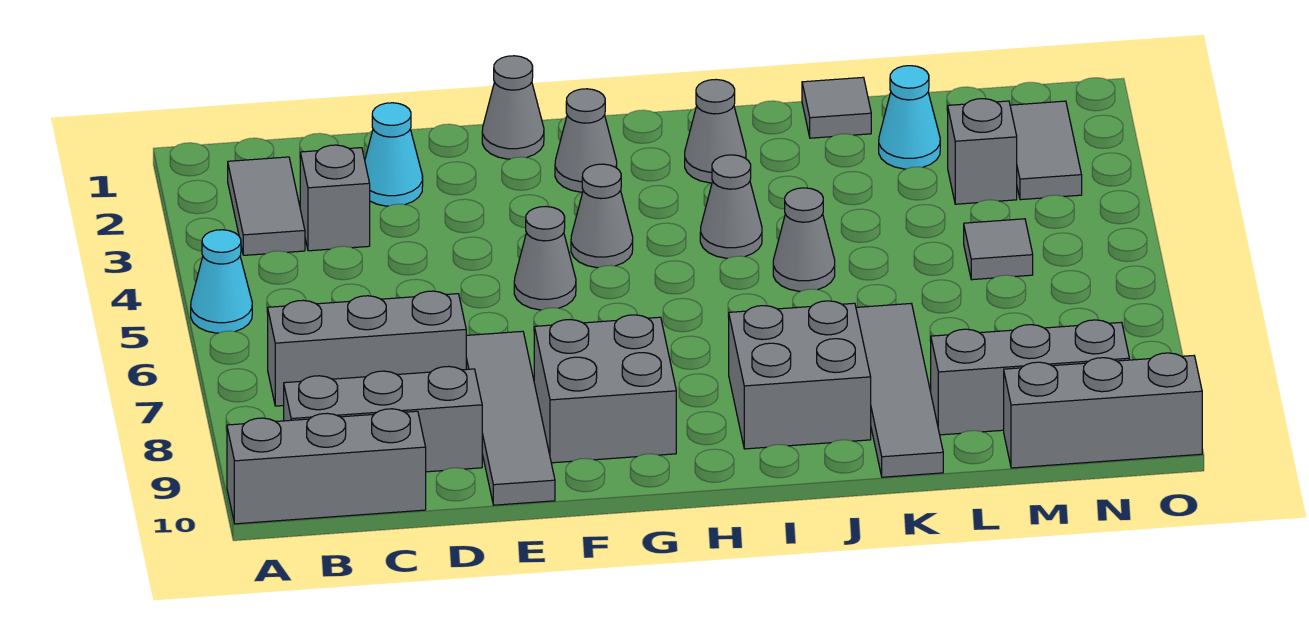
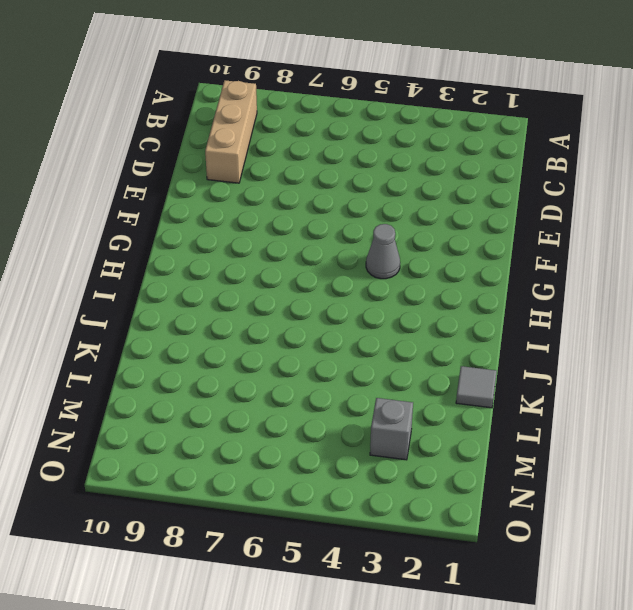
tan 1x3 brick [205,80,257,183] -> grey 1x3 brick [284,366,482,472]
none -> cyan 1x1 cone [191,230,252,333]
none -> grey 1x3 brick [227,409,426,524]
none -> grey 1x2 tile [228,157,305,255]

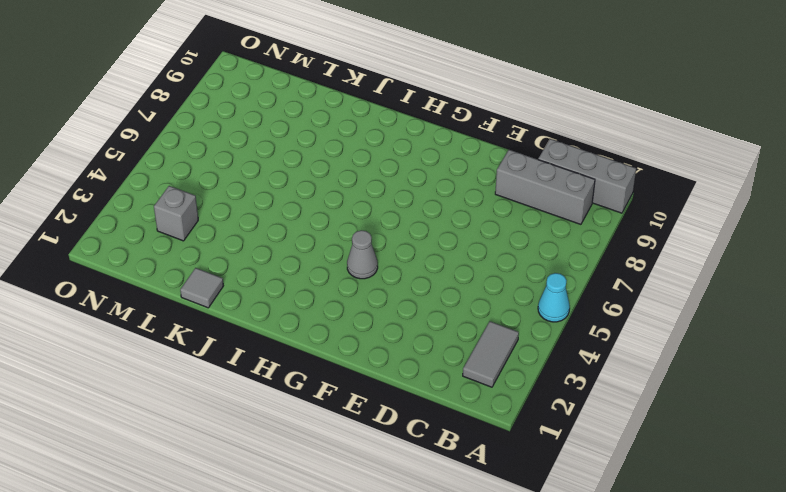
none -> grey 1x3 brick [268,291,466,406]
none -> grey 1x1 brick [300,145,370,251]
none -> cyan 1x1 cone [365,103,423,206]

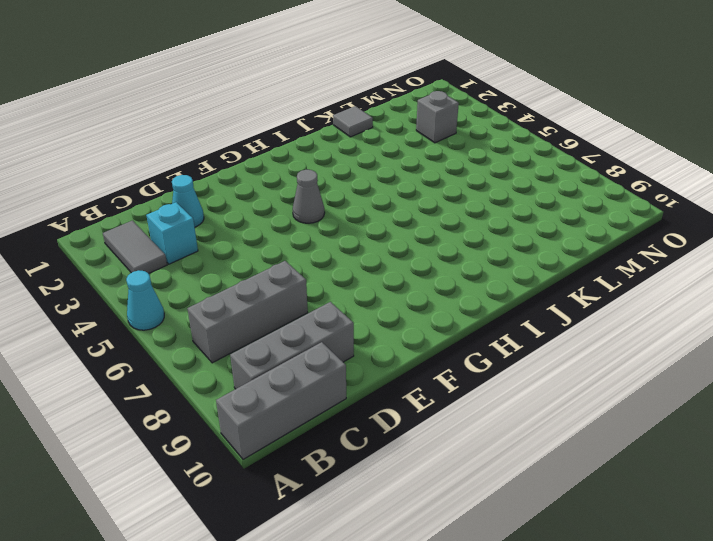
cyan 1x1 brick [146,202,198,264] -> grey 1x1 brick [300,145,370,251]
none -> grey 1x4 tile [466,331,555,505]
none -> grey 1x1 cone [482,56,544,159]
none -> grey 1x1 cone [514,206,576,310]

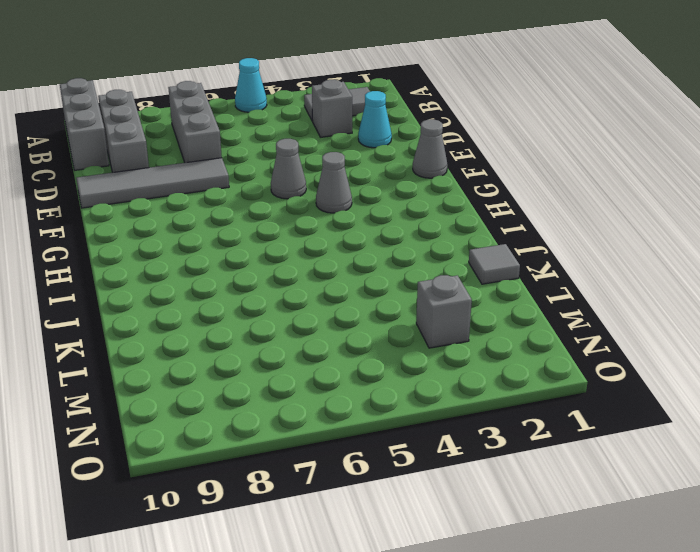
none -> grey 2x2 brick [534,315,676,463]
none -> grey 1x1 cone [555,89,617,192]
none -> grey 1x1 cone [685,80,746,183]

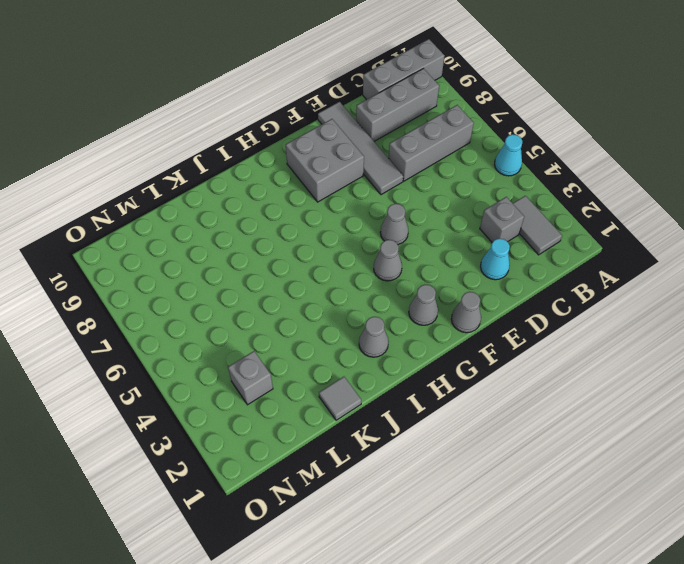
none -> grey 1x1 cone [700,155,762,258]
none -> grey 2x2 brick [729,301,871,449]
none -> grey 1x1 cone [773,188,835,291]

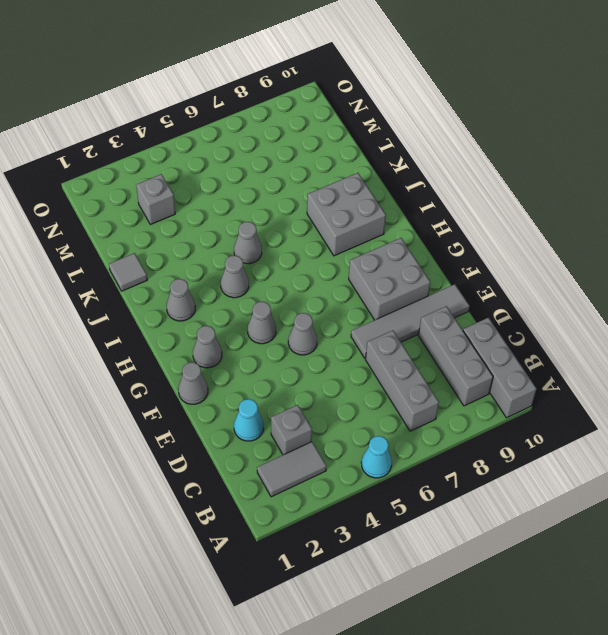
none -> grey 1x4 tile [856,304,943,477]
none -> cyan 1x1 cone [879,66,940,169]
none -> grey 1x3 brick [931,320,1129,435]

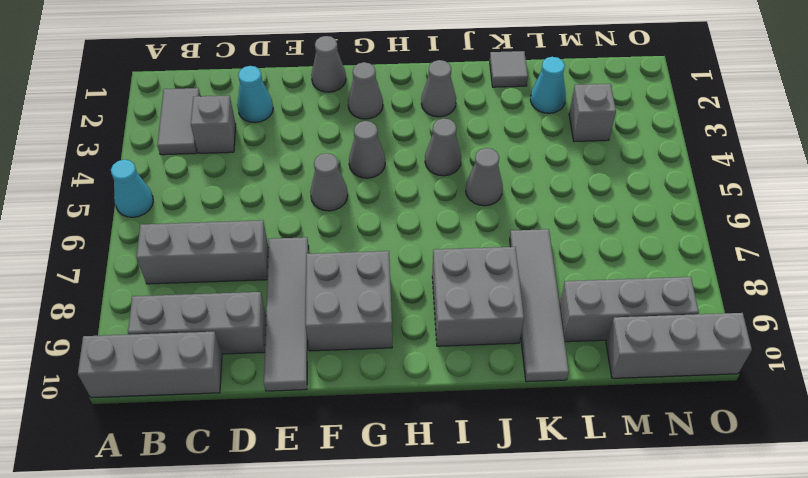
none -> grey 1x1 tile [964,219,1033,280]
none -> grey 1x2 tile [1010,101,1082,200]

